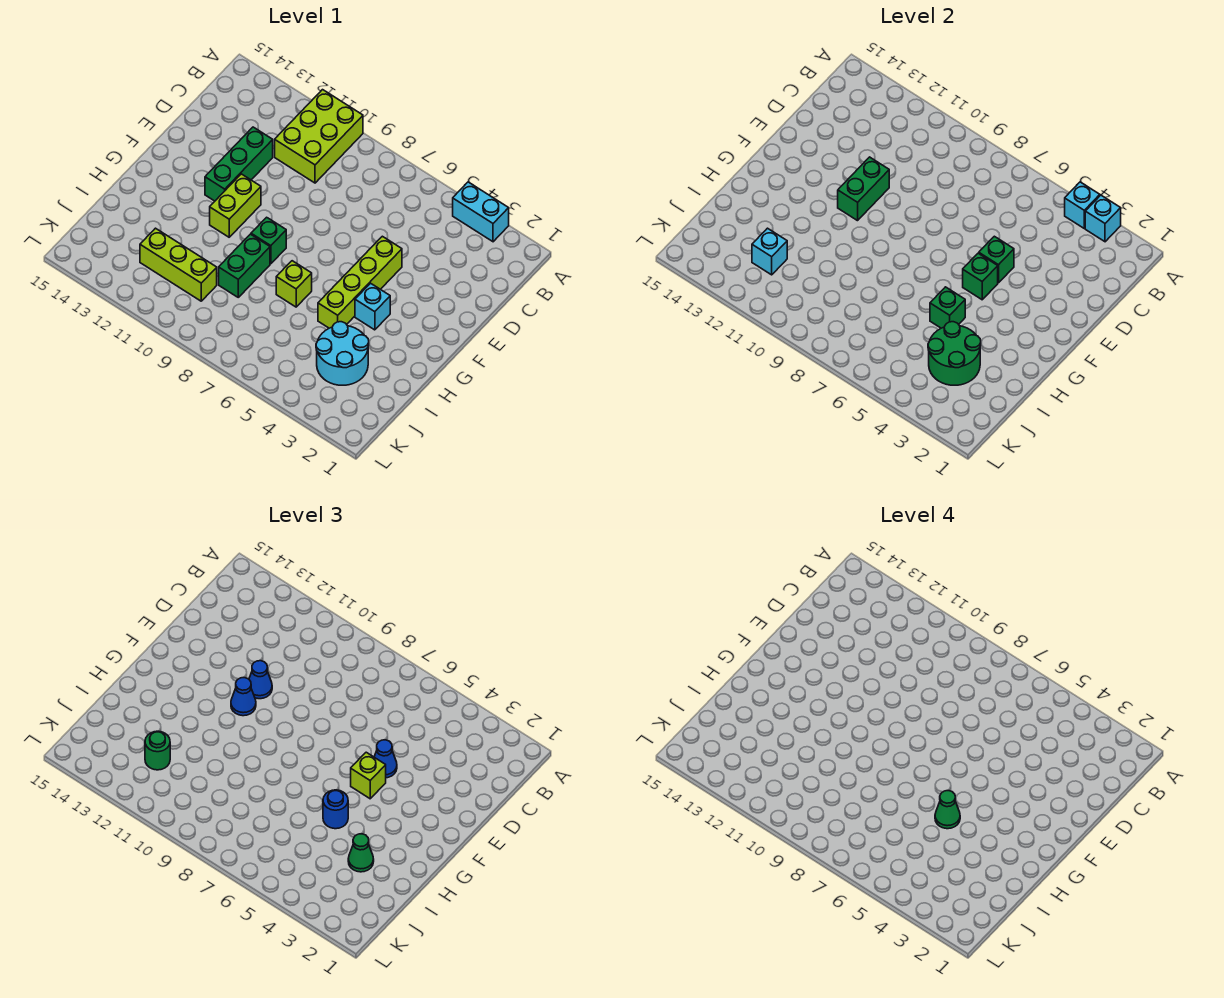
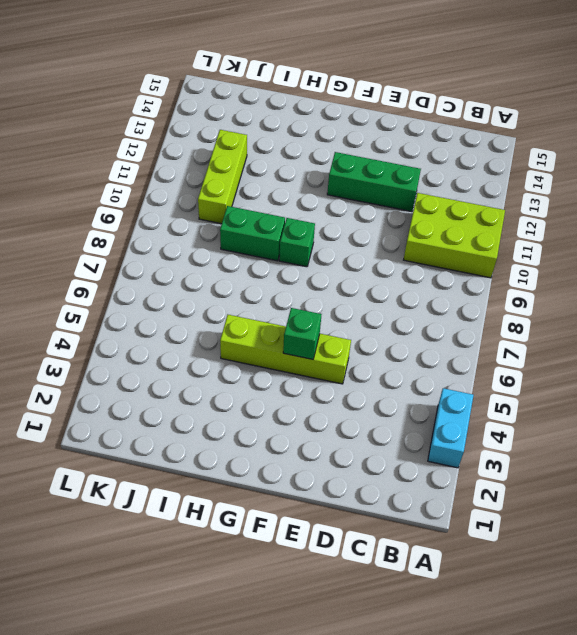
none -> lime 1x2 brick [210,174,261,237]
none -> cyan 1x1 brick [355,283,390,330]
none -> lime 1x1 brick [276,261,312,307]

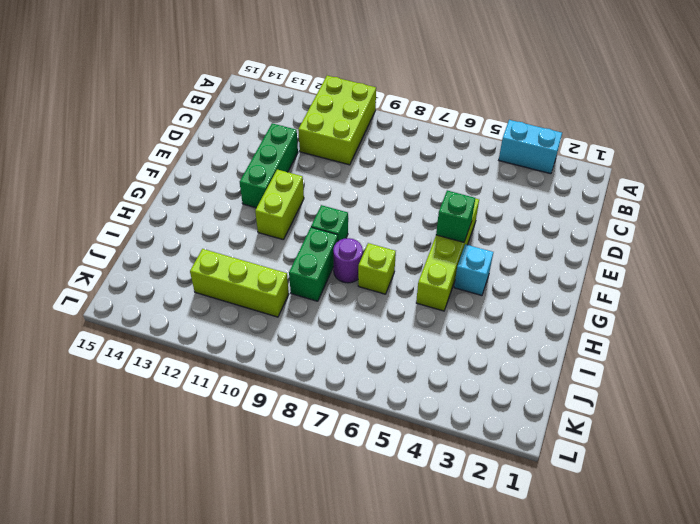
purple 1x1 round brick [333,238,363,283] -> none
none -> cyan 2x2 round brick [316,322,369,385]
none -> cyan 1x1 brick [1085,195,1121,242]
none -> cyan 1x1 brick [1065,182,1100,228]

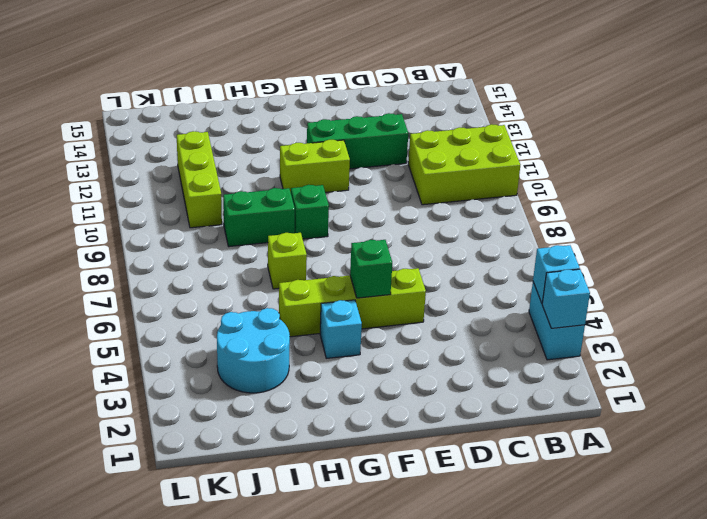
none -> green 1x1 brick [979,236,1014,283]
none -> green 1x2 brick [838,157,889,221]
none -> green 1x1 brick [930,287,965,328]

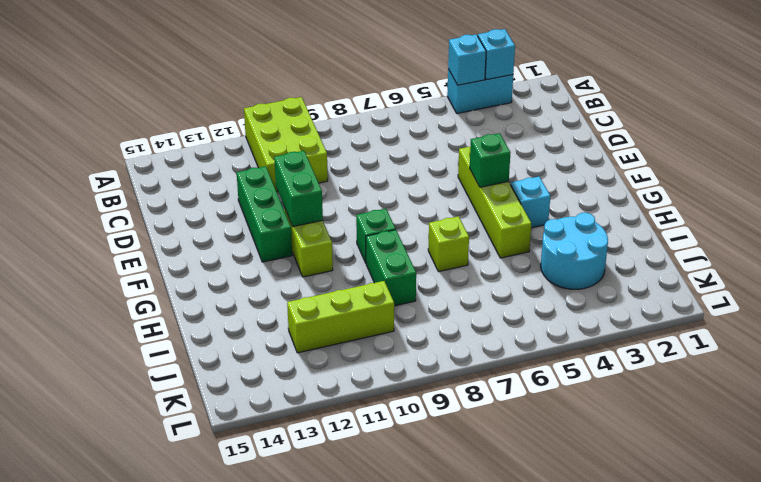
none -> green 1x1 brick [979,236,1014,283]
none -> green 1x1 brick [930,287,965,328]
none -> green 2x2 round brick [928,322,981,385]

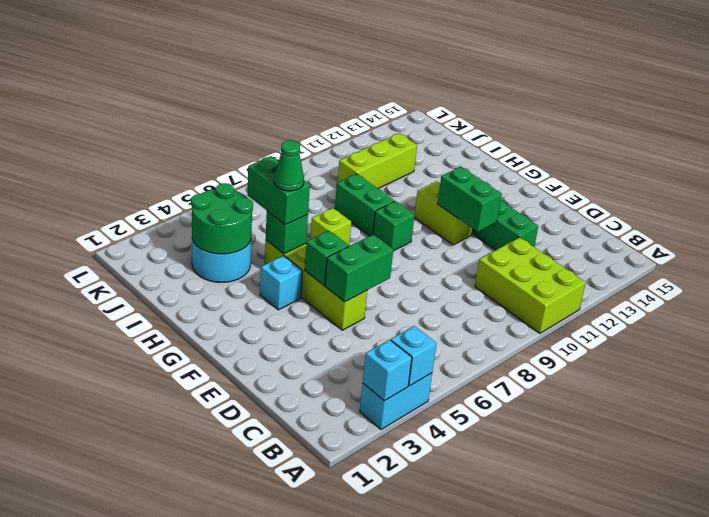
green 1x2 brick [325,235,393,302] -> green 1x1 brick [979,236,1014,283]
green 1x2 brick [247,156,310,225] -> blue 1x1 round brick [323,790,348,829]
none -> cyan 1x1 brick [752,228,787,275]
none -> blue 1x1 cone [374,740,397,778]
none -> blue 1x1 cone [249,661,272,699]

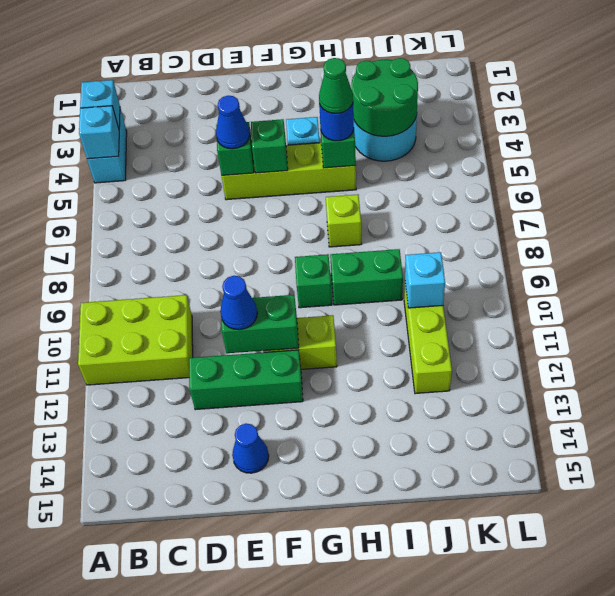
blue 1x1 cone [232,424,269,473] -> blue 1x1 cone moved to [231,678,256,716]
cyan 1x1 brick [405,252,445,308] -> cyan 1x1 brick moved to [752,228,787,275]
none -> lime 1x1 brick [351,752,386,799]
none -> green 1x1 cone [348,834,374,872]
none -> green 1x1 round brick [145,731,170,770]

